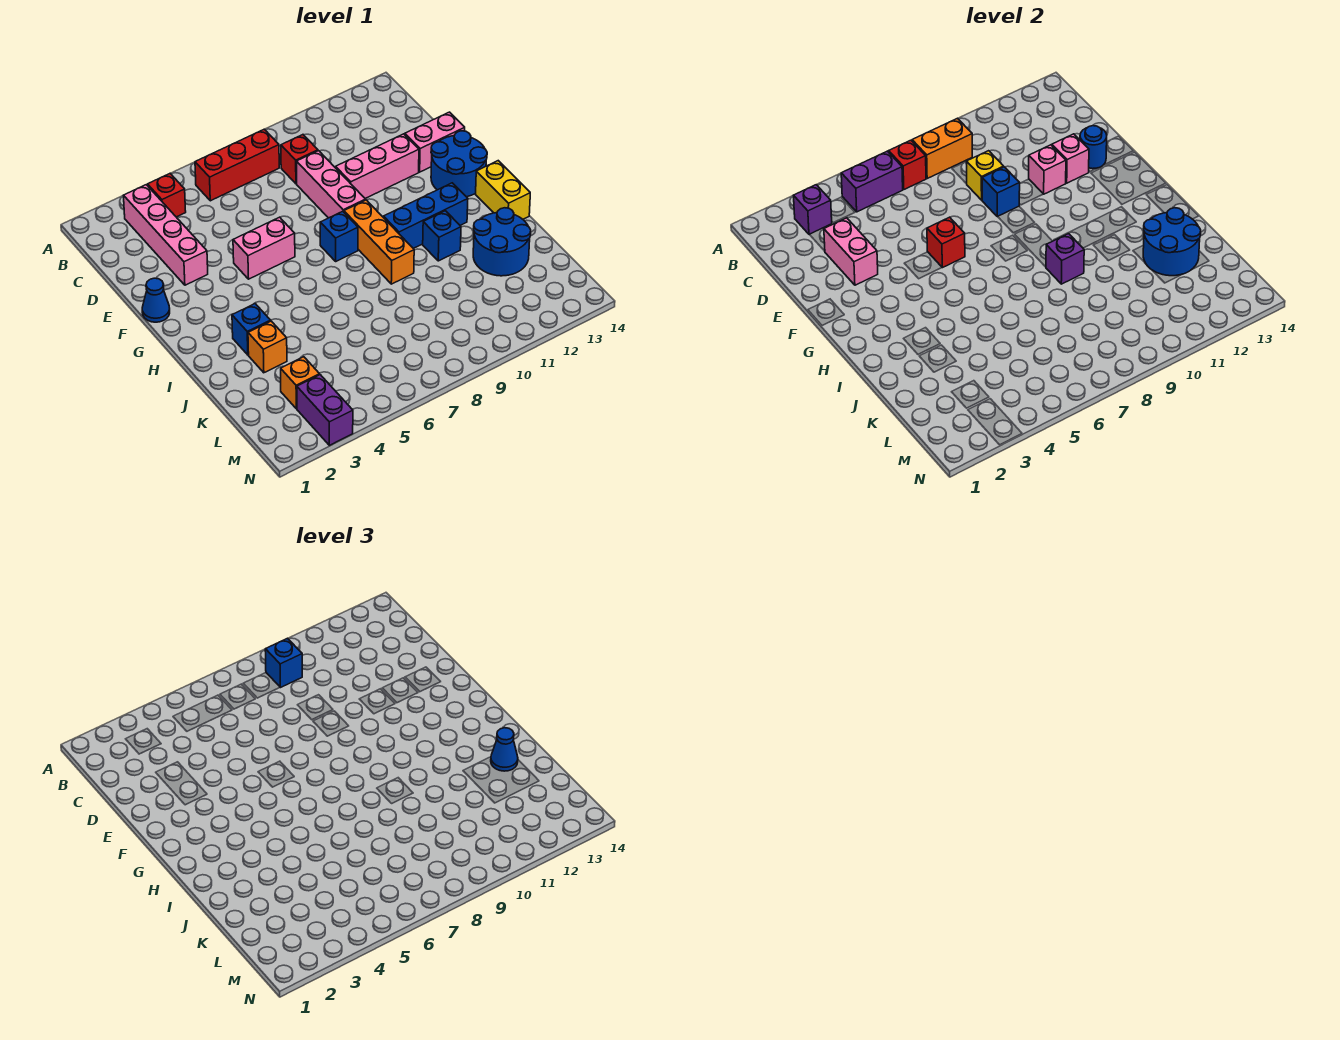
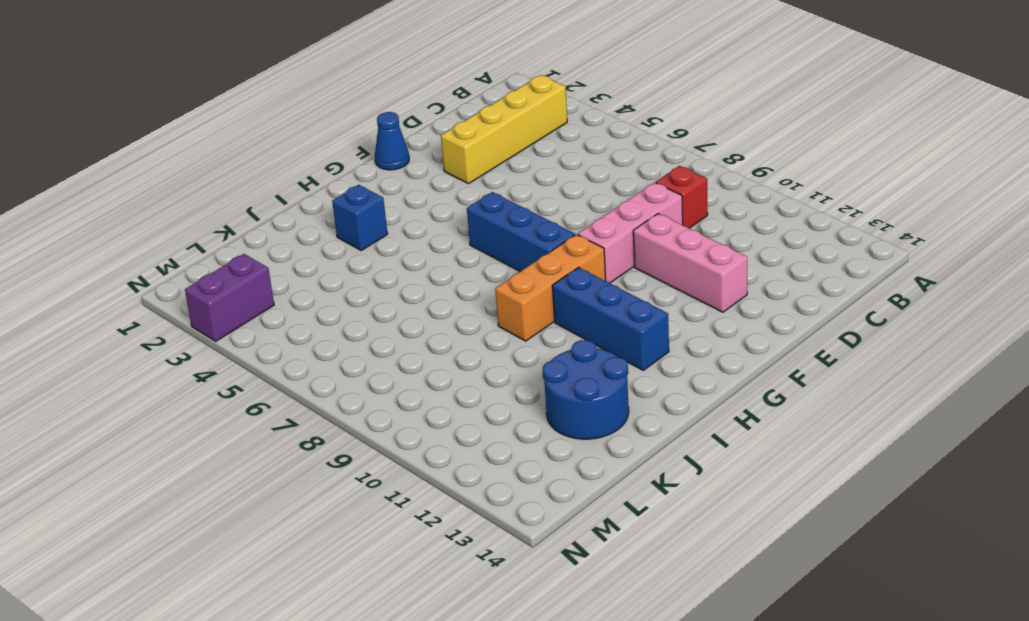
yellow 1x4 brick [441,75,567,184] -> pink 1x4 brick [123,185,208,285]
blue 1x3 brick [467,192,575,271] -> blue 1x1 brick [320,211,358,261]
none -> red 1x1 brick [147,174,186,217]
none -> red 1x3 brick [195,129,279,201]
none -> pink 1x2 brick [405,112,465,172]
none -> pink 1x2 brick [233,217,295,279]

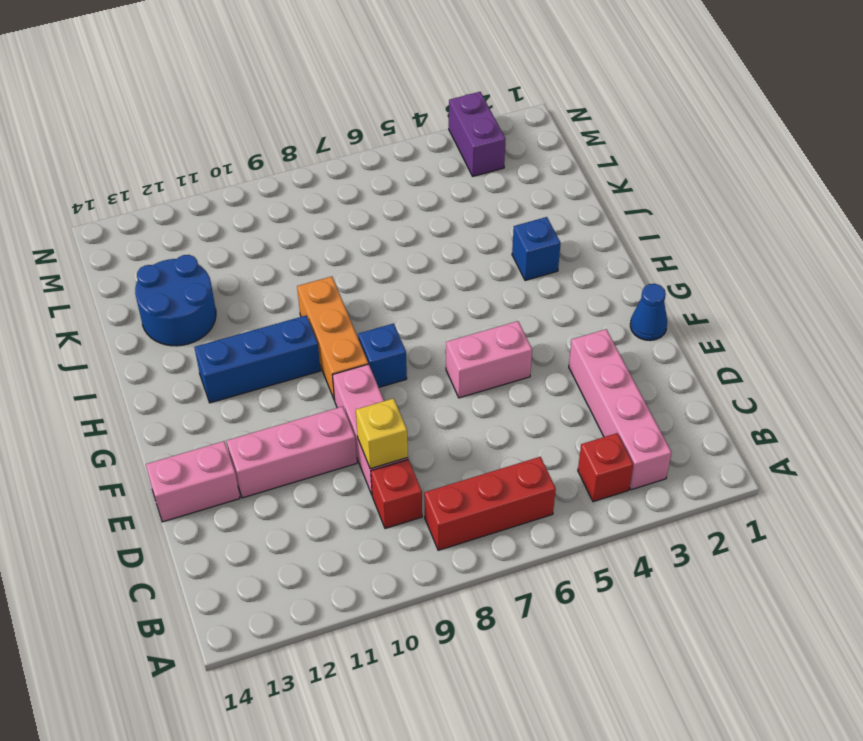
none -> blue 2x2 round brick [431,131,487,197]
none -> yellow 1x2 brick [476,161,530,219]
none -> blue 1x1 brick [423,211,461,261]
none -> orange 1x1 brick [248,321,287,373]

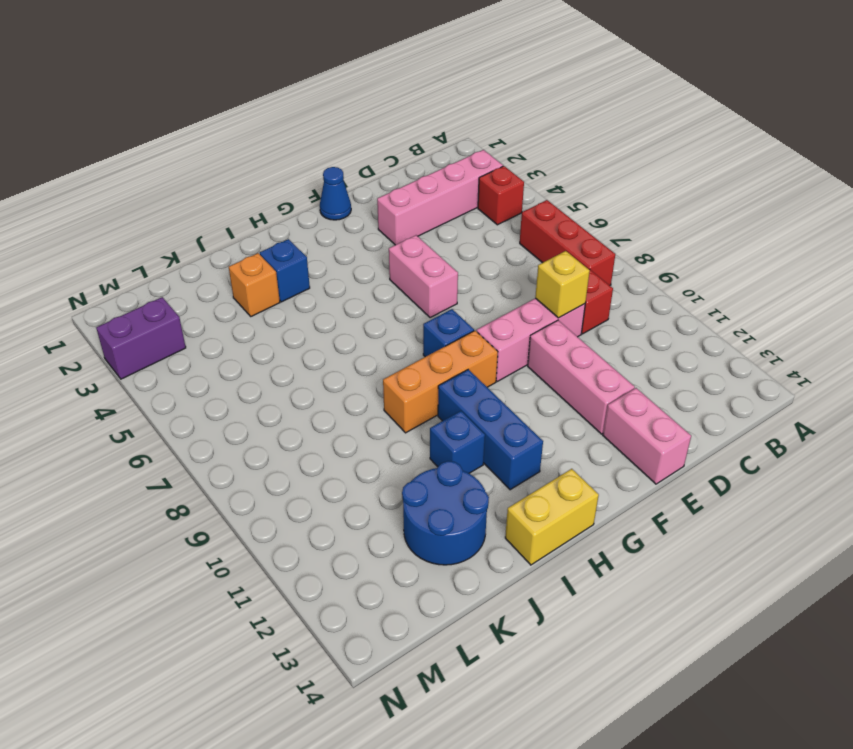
none -> blue 2x2 round brick [431,131,487,197]
none -> orange 1x1 brick [281,357,320,409]
none -> purple 1x1 brick [793,185,832,235]
none -> purple 1x2 brick [841,151,903,212]

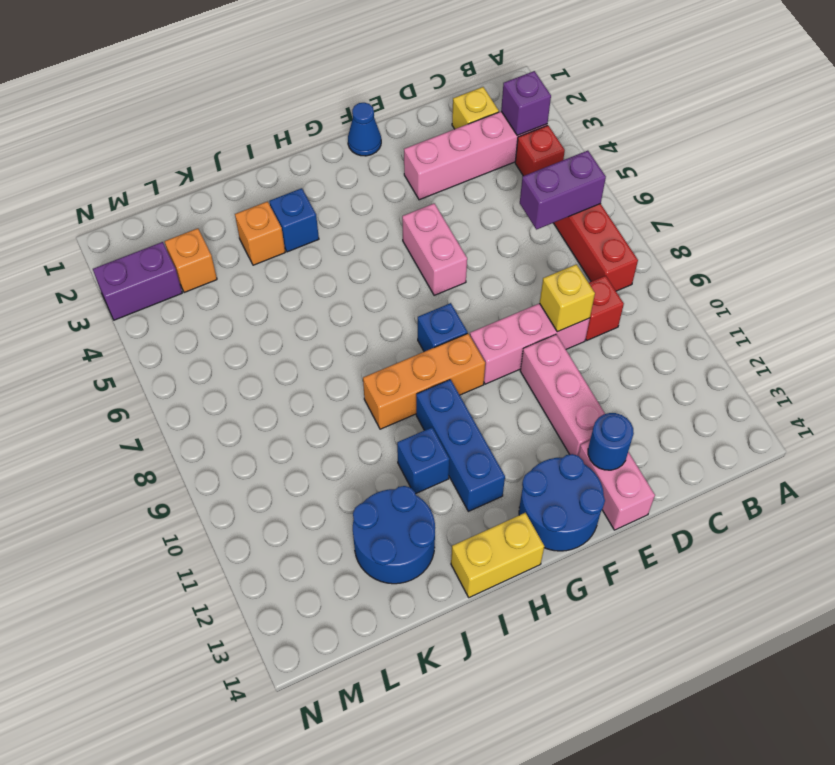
purple 1x2 brick [520,151,606,230] -> purple 1x2 brick turned to [841,151,903,212]
yellow 1x1 brick [452,87,499,129] -> none
none -> red 1x1 brick [889,140,926,189]
none -> orange 1x2 brick [912,118,972,178]
none -> pink 1x2 brick [824,218,878,285]
none -> blue 1x1 brick [982,167,1020,217]

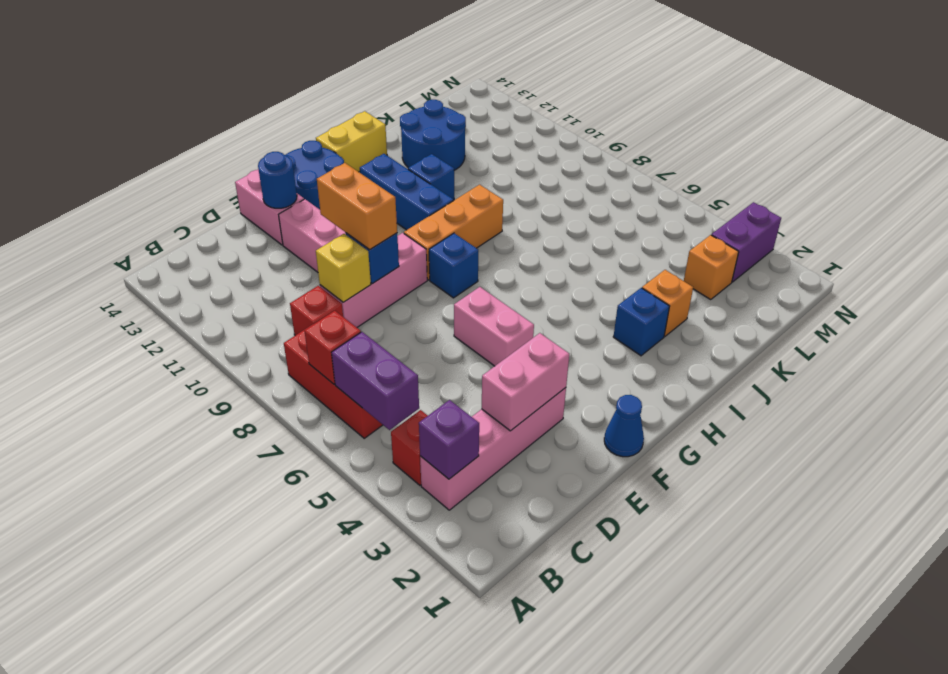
orange 1x2 brick [317,163,397,250] -> orange 1x2 brick moved to [912,118,972,178]
none -> pink 1x1 brick [1029,145,1066,194]
none -> pink 1x1 brick [1052,134,1089,183]
none -> red 1x1 brick [927,217,965,268]
none -> purple 1x1 brick [1046,234,1084,284]

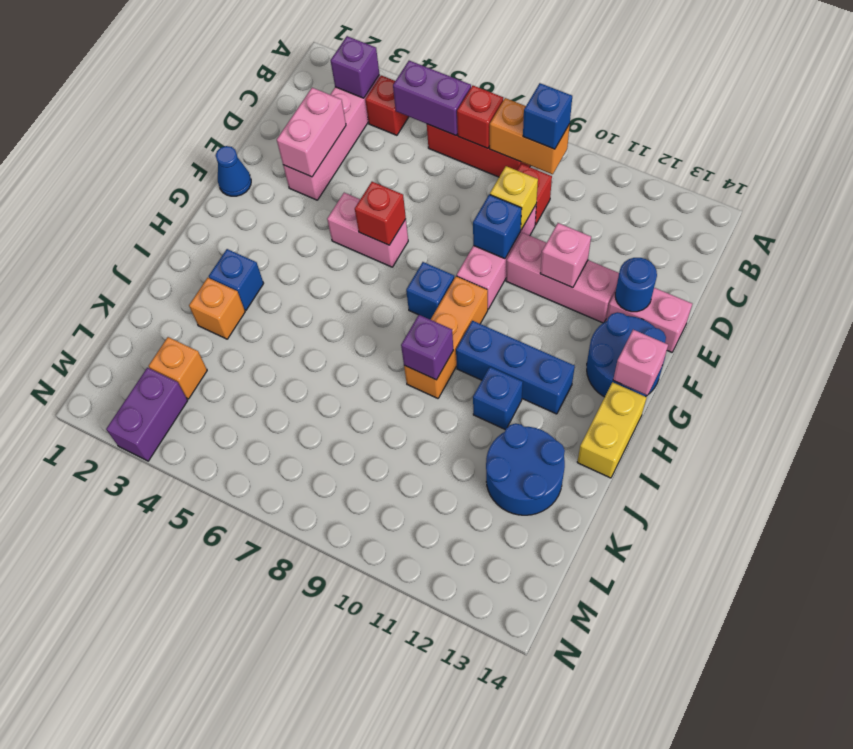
pink 1x1 brick [613,330,668,395] -> pink 1x1 brick moved to [1052,134,1089,183]
none -> blue 2x2 round brick [1143,208,1201,276]
none -> blue 1x1 cone [491,728,518,771]

